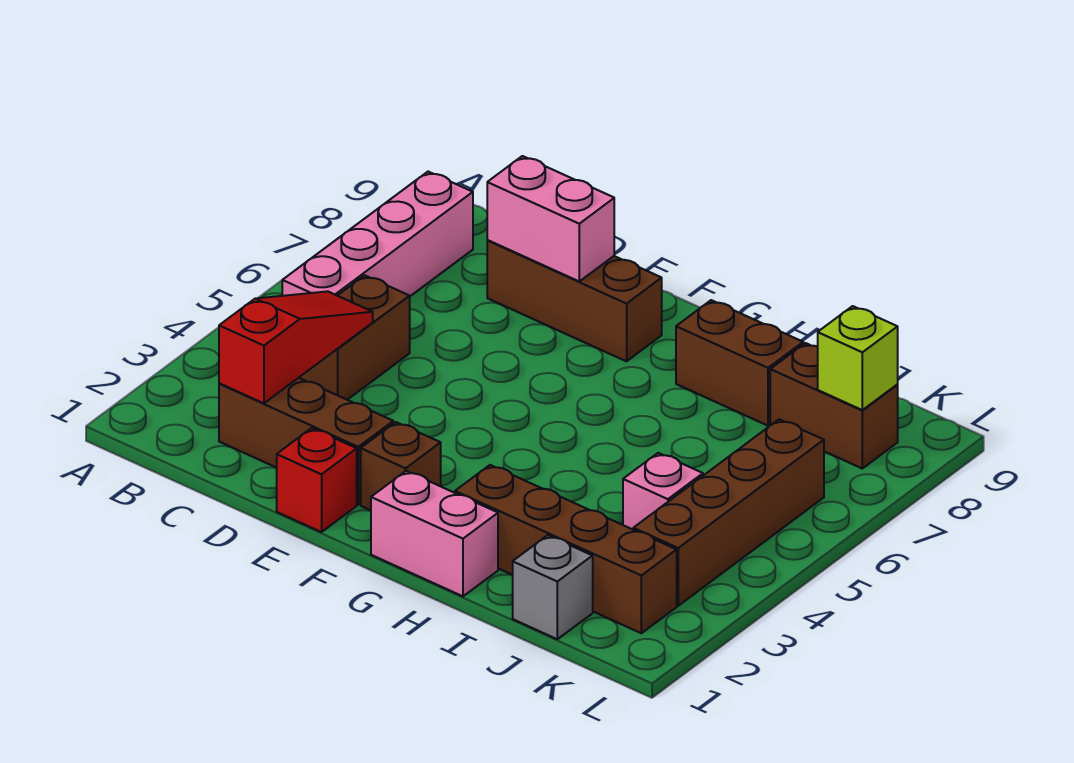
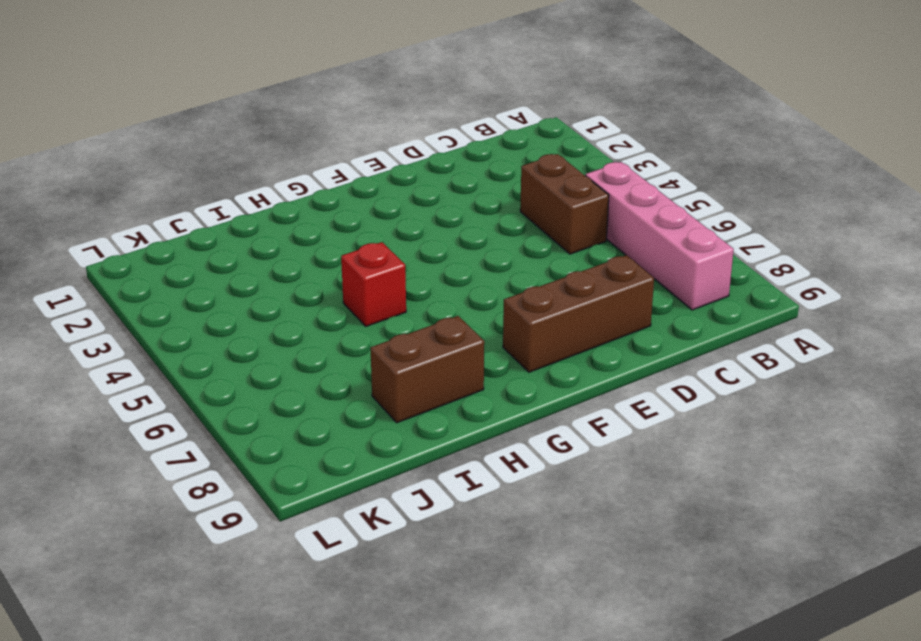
red 1x1 brick [341,242,406,326] -> red 1x1 brick moved to [277,428,357,532]
none -> brown 1x3 brick [219,378,393,505]
none -> brown 1x1 brick [361,422,441,510]
none -> pink 1x2 brick [371,471,498,596]

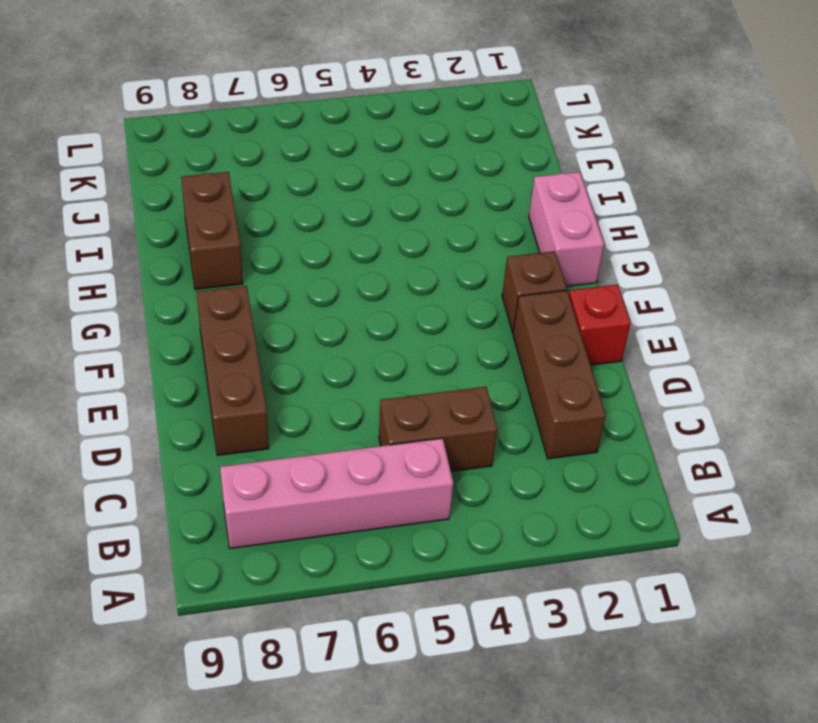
none -> brown 1x4 brick [455,465,677,633]
none -> grey 1x1 brick [513,535,593,639]
none -> pink 1x1 brick [623,453,703,529]

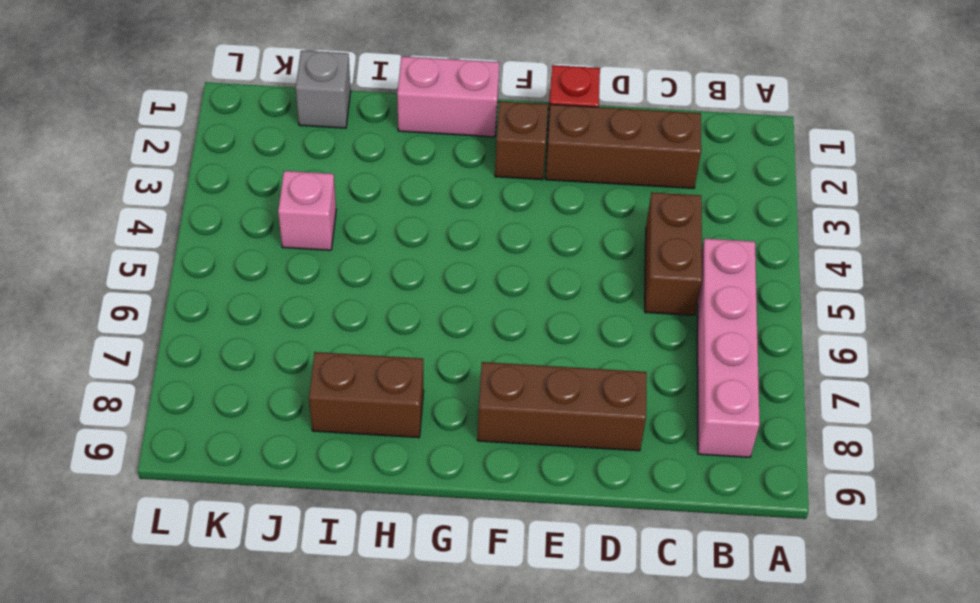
none -> brown 1x4 brick [455,465,677,633]
none -> brown 1x2 brick [770,343,898,468]
none -> brown 1x4 brick [633,420,824,606]

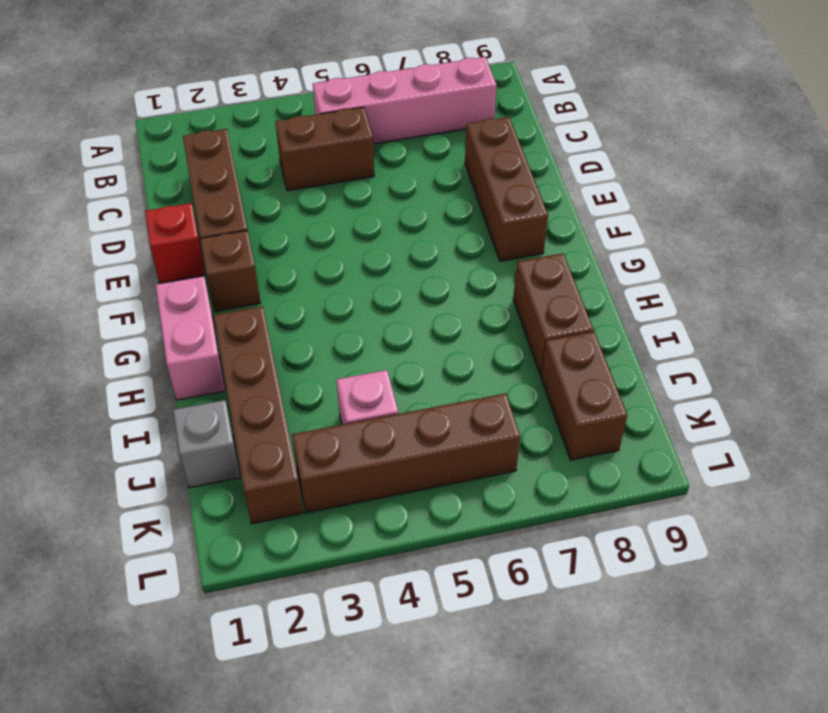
none -> red 1x3 slope [219,291,373,403]
none -> pink 1x2 brick [487,156,614,281]
none -> lime 1x1 brick [818,306,898,410]

